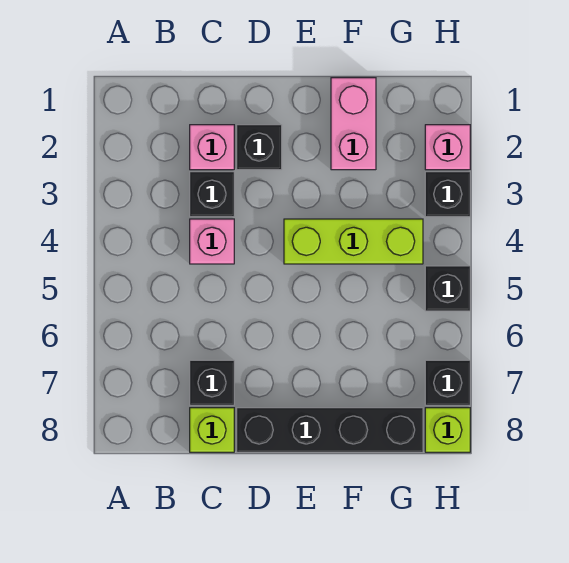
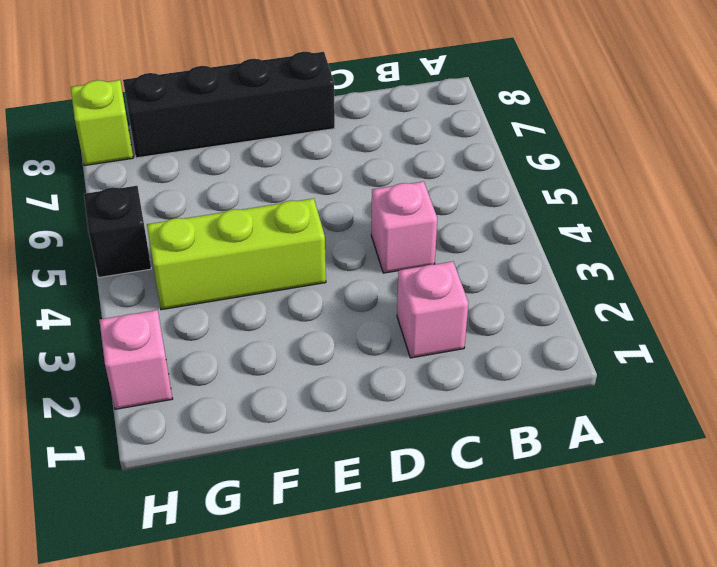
none -> black 1x1 brick [190,172,234,217]
none -> black 1x1 brick [190,360,234,405]
none -> lime 1x1 brick [190,408,234,452]

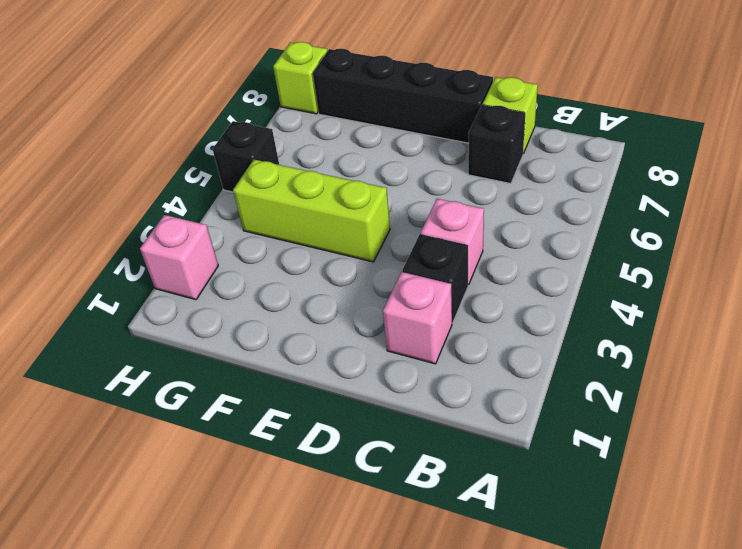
none -> black 1x1 brick [237,125,282,170]
none -> pink 1x2 brick [331,78,376,170]
none -> black 1x1 brick [425,172,470,217]

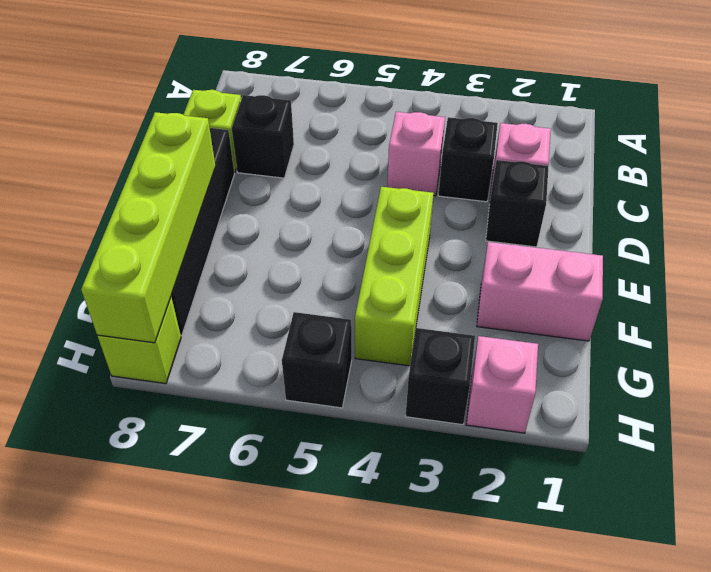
lime 1x4 brick [81,112,216,343] -> none
none -> black 1x1 brick [425,360,470,405]

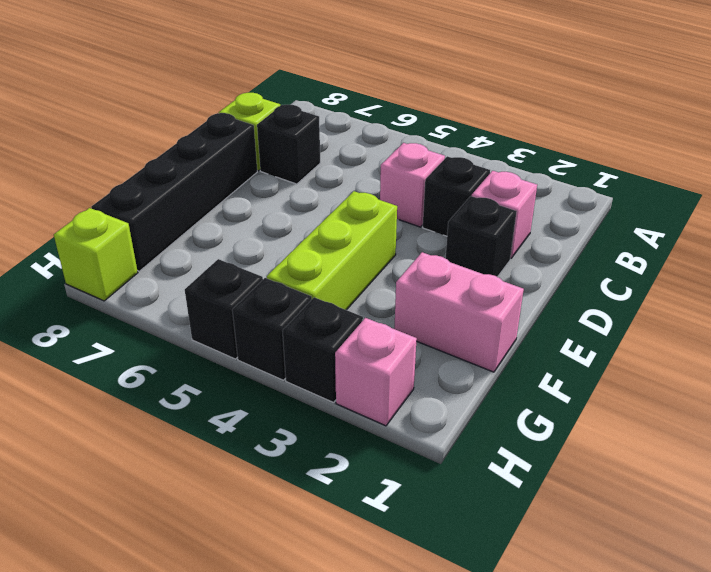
black 1x1 brick [232,278,312,380] -> black 1x1 brick moved to [425,360,470,405]

